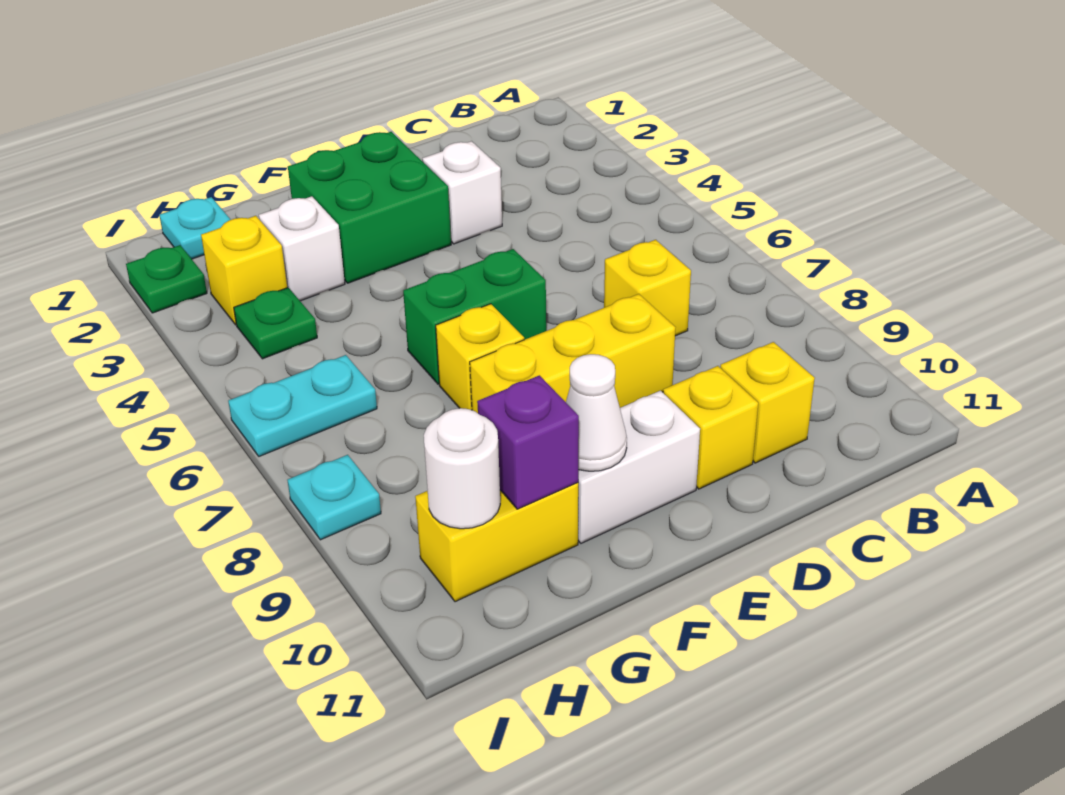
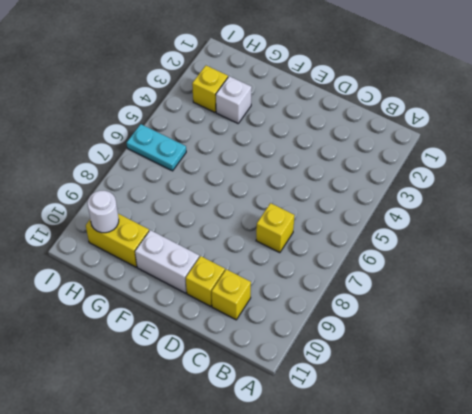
none -> white 1x1 brick [422,141,502,244]
none -> yellow 1x3 brick [470,294,676,413]
none -> green 2x2 brick [288,132,451,283]

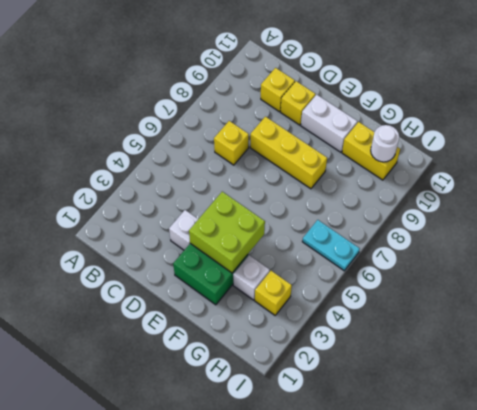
lime 2x2 brick [189,192,265,273] -> none
none -> green 1x2 brick [403,249,546,384]
none -> yellow 1x1 brick [436,304,524,410]
none -> cyan 1x1 plate [159,197,231,259]

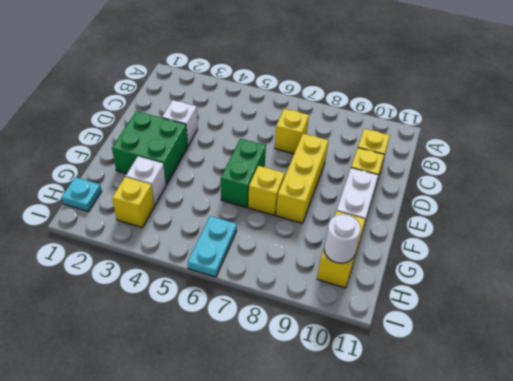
none -> green 1x1 plate [234,288,317,359]
none -> green 1x1 plate [126,245,207,313]
none -> cyan 1x1 plate [287,455,381,540]

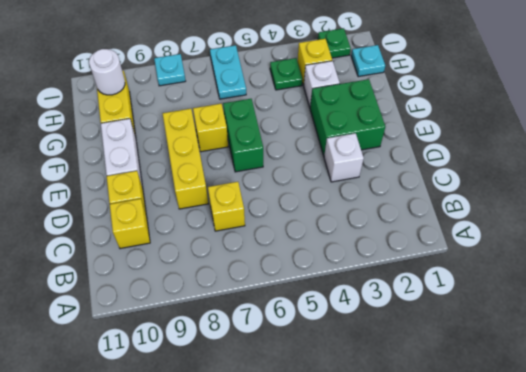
none -> white 1x1 cone [566,354,627,471]
none -> purple 1x1 brick [477,375,579,509]

